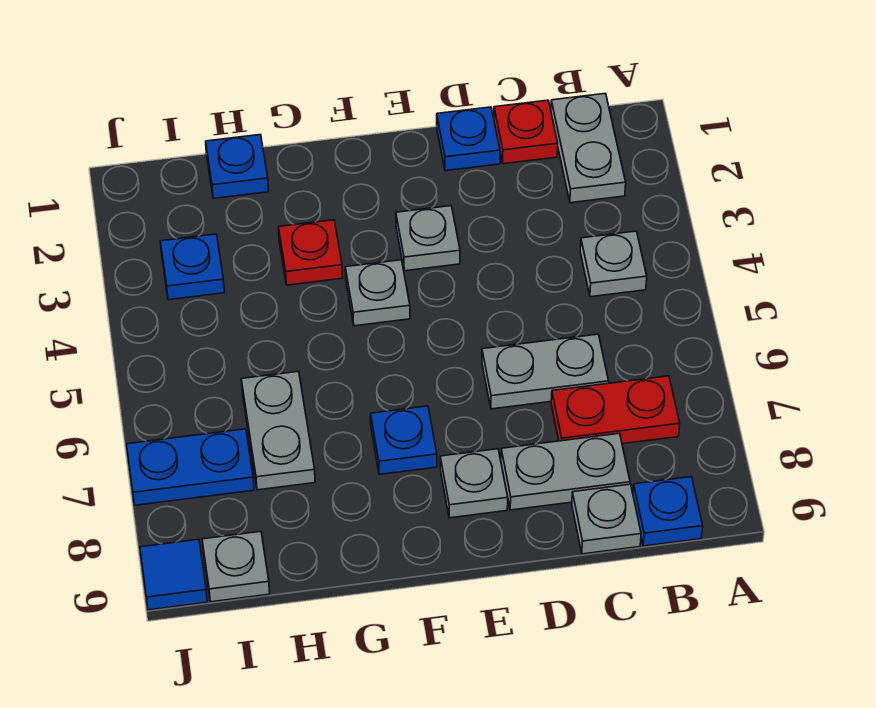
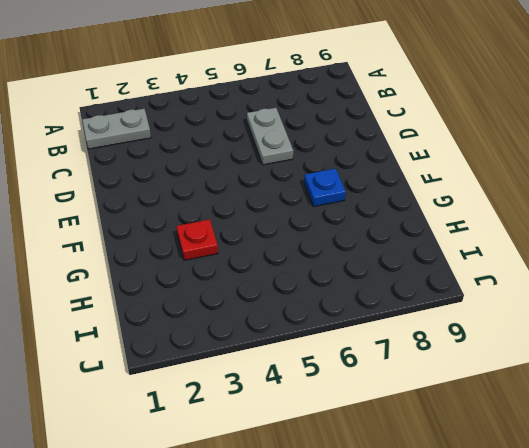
none -> grey 1x1 plate [580,231,647,297]
none -> red 1x2 plate [551,376,680,444]
none -> blue 1x1 plate [633,477,703,546]

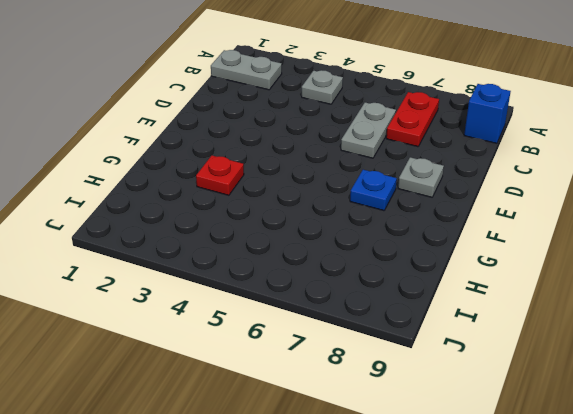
blue 1x1 brick [464,84,511,143] -> blue 1x1 plate [633,477,703,546]
none -> red 1x1 plate [494,100,558,164]
none -> grey 1x2 plate [501,433,630,510]
none -> grey 1x1 plate [572,484,641,554]

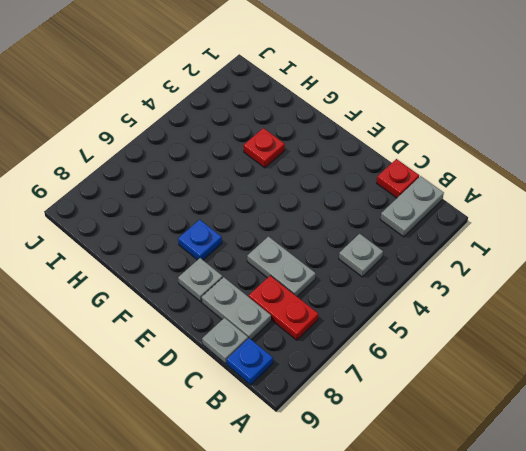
none -> blue 1x1 plate [437,107,500,171]
none -> grey 1x1 plate [396,206,460,271]
none -> grey 1x1 plate [345,260,410,326]

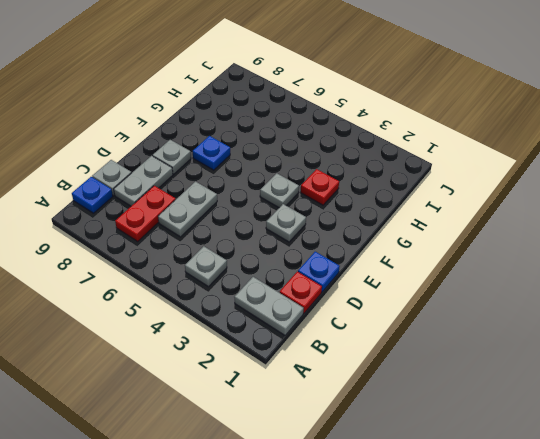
none -> blue 1x1 plate [206,135,269,199]
none -> grey 1x2 plate [241,371,315,490]
none -> blue 1x1 plate [160,234,224,300]

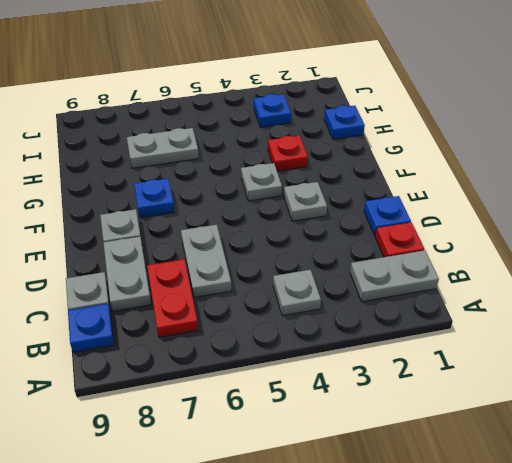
none -> blue 1x2 plate [127,429,254,505]
none -> grey 1x1 plate [202,531,270,602]
none -> blue 1x1 tile [140,539,207,610]

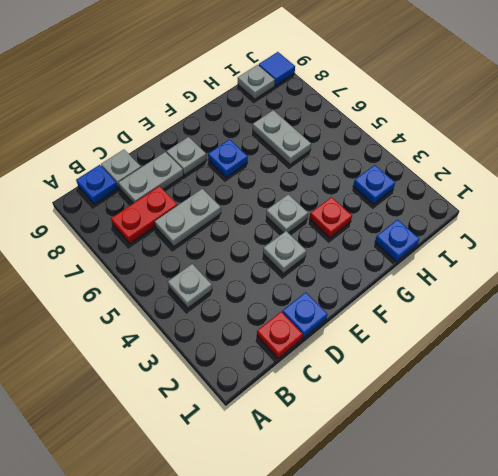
none -> grey 1x2 plate [551,93,626,203]
none -> blue 1x2 plate [127,429,254,505]

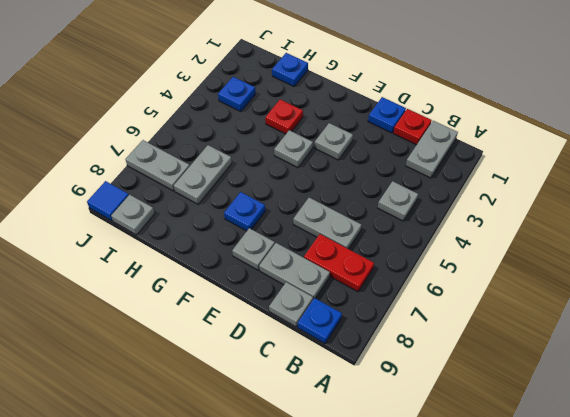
grey 1x2 plate [126,140,190,191] -> blue 1x2 plate [127,429,254,505]

